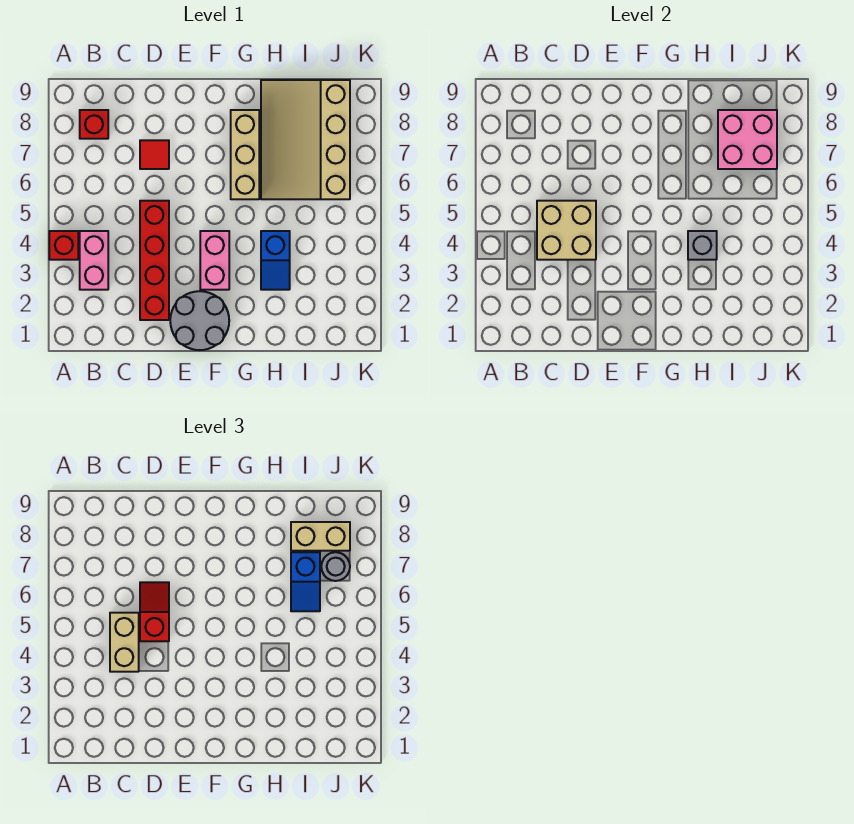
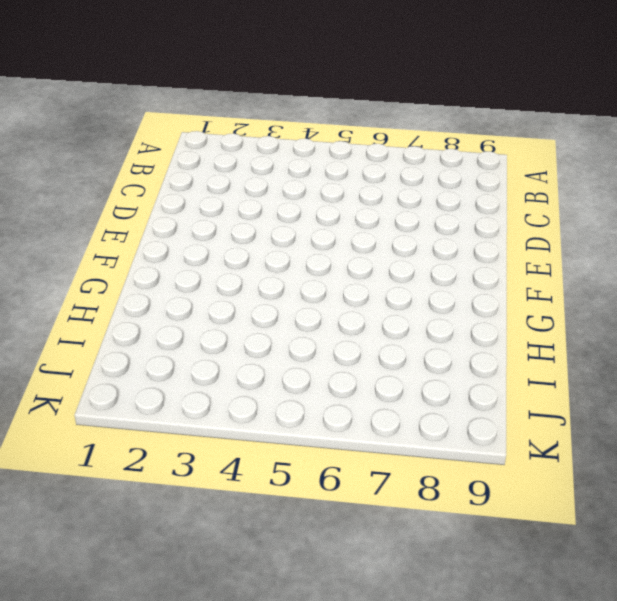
none -> red 1x1 brick [49,231,78,260]
none -> pink 1x2 brick [80,231,108,290]
none -> red 1x1 brick [80,110,108,139]

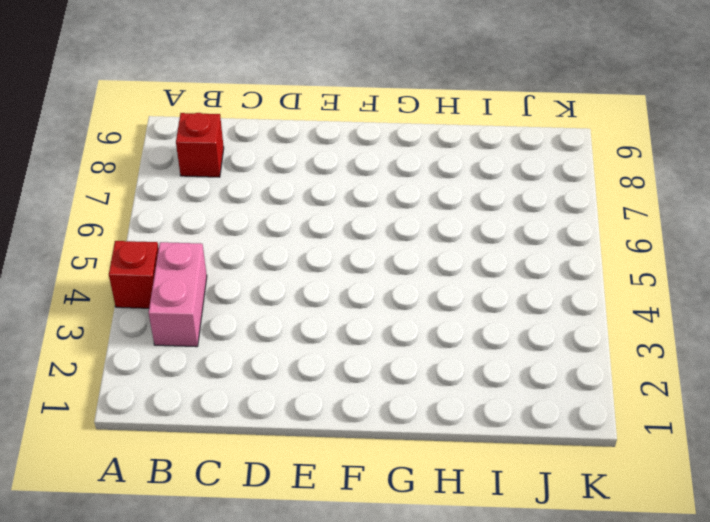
none -> red 1x4 brick [140,201,169,320]
none -> red 1x1 tile [140,140,169,169]
none -> grey 2x2 round brick [170,291,229,350]

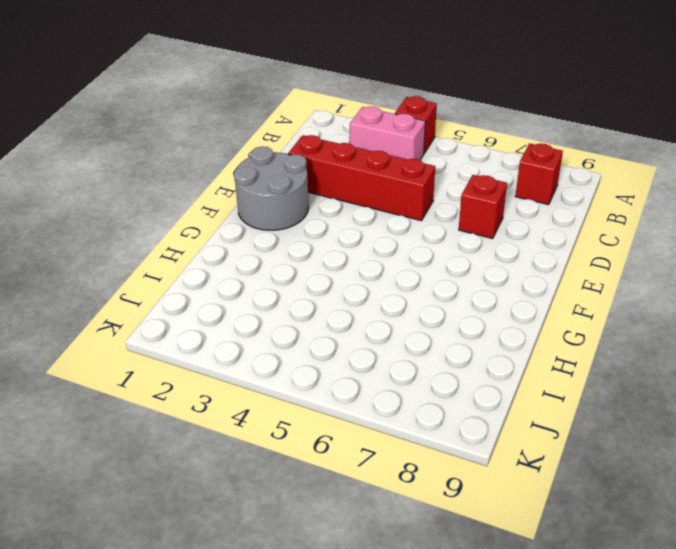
red 1x1 brick [459,175,507,239] -> red 1x1 tile [140,140,169,169]
none -> pink 1x2 brick [200,231,229,290]
none -> tan 1x3 brick [231,110,259,199]
none -> blue 1x2 slope [261,231,290,290]

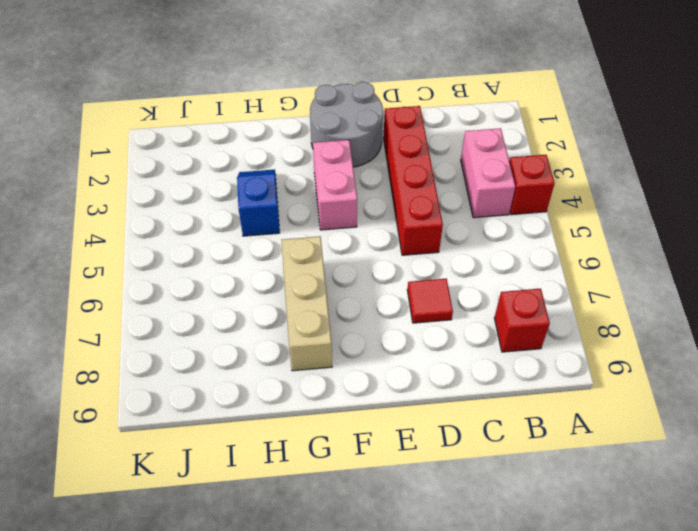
none -> tan 3x4 slope [261,80,350,199]
none -> tan 2x2 brick [537,201,596,260]
none -> grey 1x1 brick [688,231,717,260]

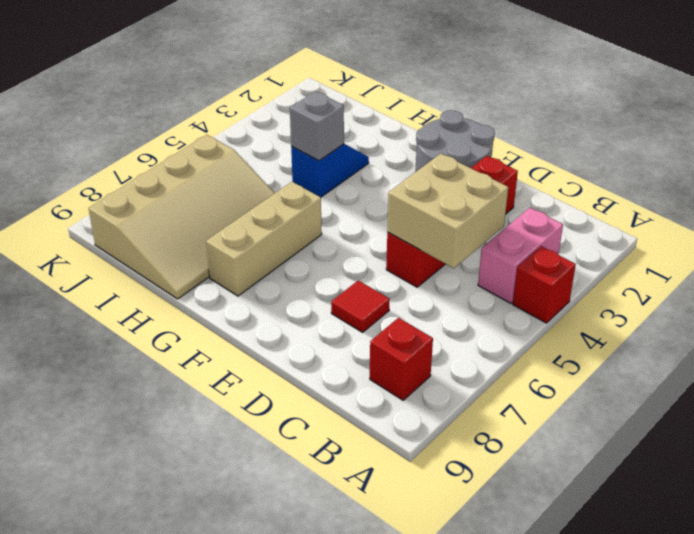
none -> pink 1x2 brick [200,231,229,290]
none -> pink 2x2 brick [718,110,777,169]
none -> tan 1x2 brick [110,613,139,672]

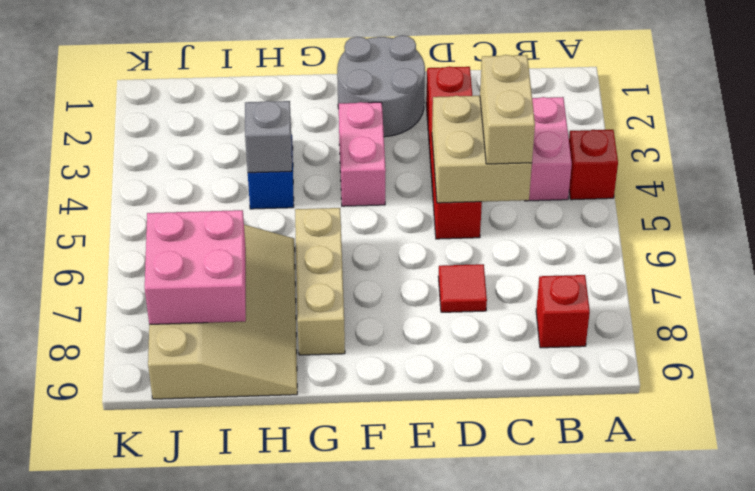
none -> red 1x2 slope [140,582,169,641]
none -> blue 1x2 slope [291,552,320,611]
none -> tan 1x2 brick [291,522,350,551]

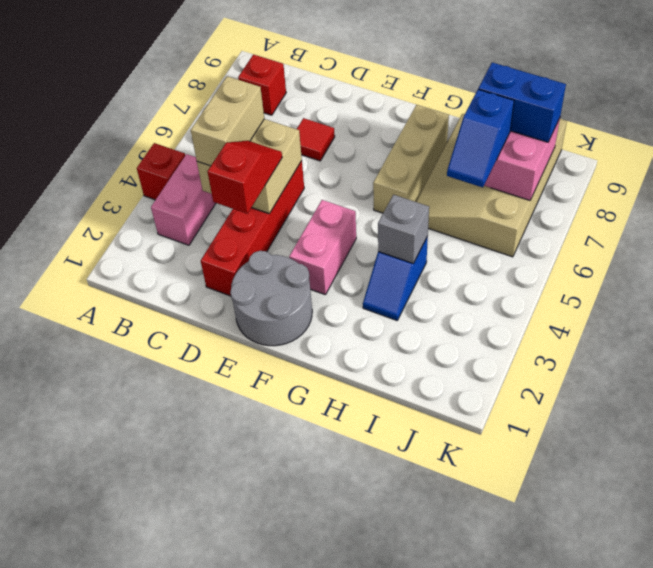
red 1x2 slope [208,141,282,214] -> red 1x2 slope moved to [140,582,169,641]
blue 1x2 brick [478,63,566,142] -> tan 1x2 brick [291,522,350,551]
none -> grey 1x1 round brick [321,552,350,581]

